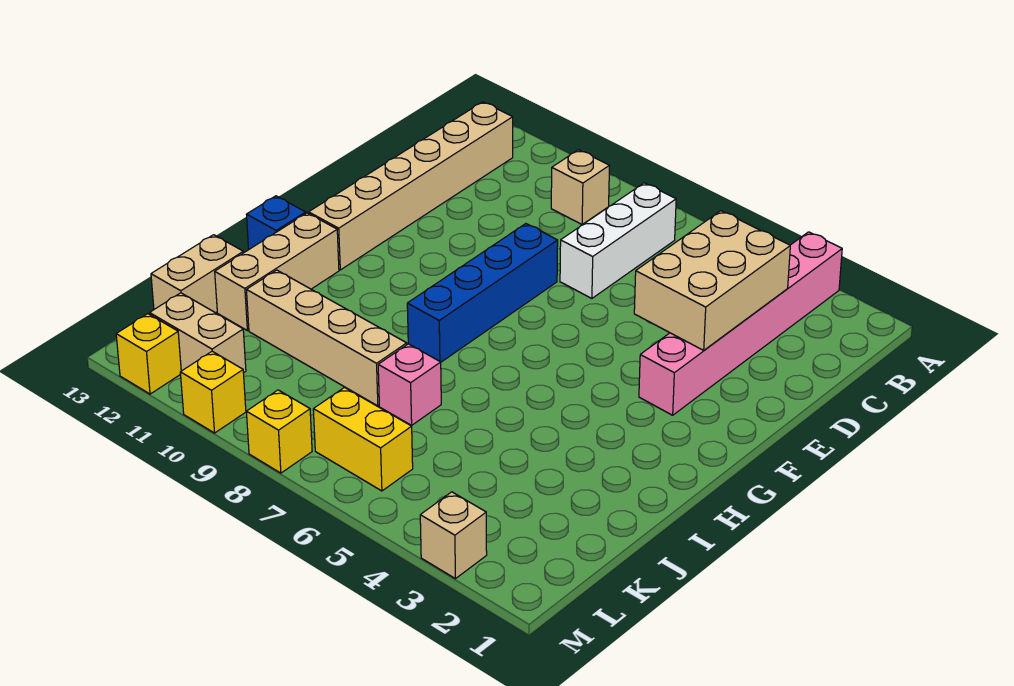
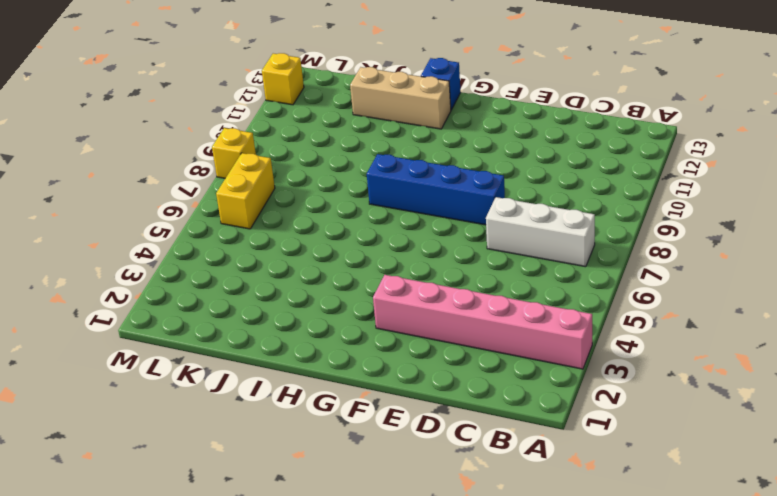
none -> tan 1x1 brick [551,150,610,225]
none -> tan 1x6 brick [309,102,513,270]
none -> pink 1x1 brick [378,344,441,425]

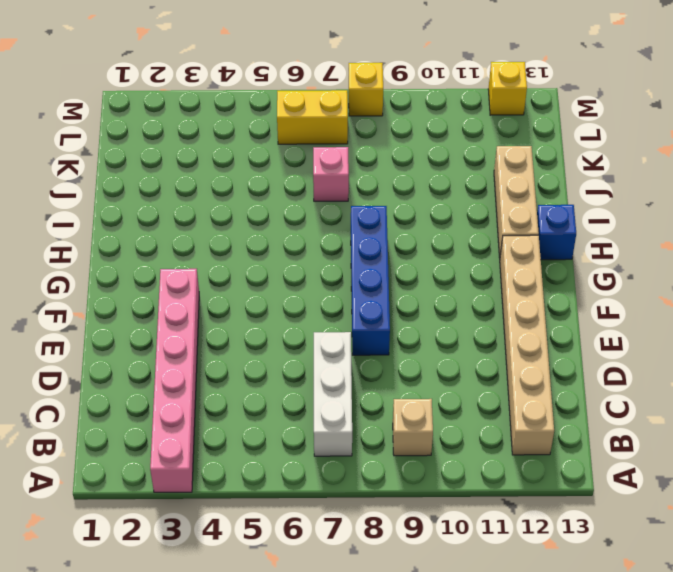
none -> tan 1x4 brick [247,270,407,406]
none -> tan 1x2 brick [151,235,243,313]
none -> tan 1x2 brick [150,293,246,373]

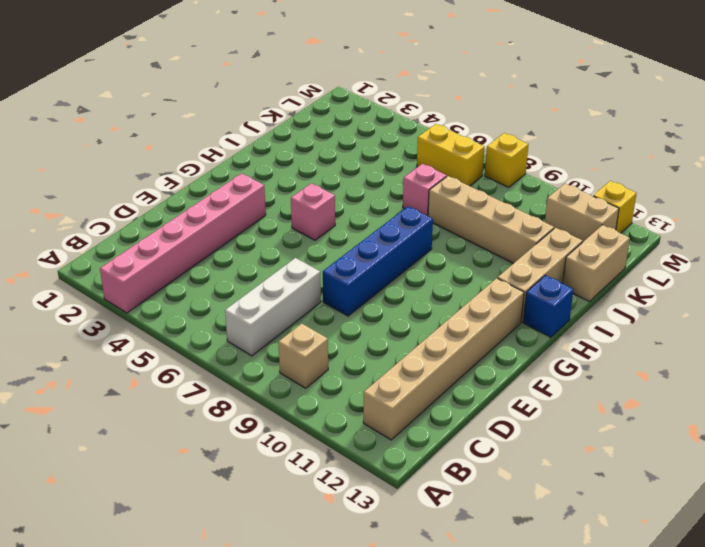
pink 1x1 brick [291,183,335,240] -> none
none -> tan 1x1 brick [420,492,487,579]
none -> yellow 1x1 brick [180,351,246,433]
none -> tan 2x3 brick [634,211,790,350]

